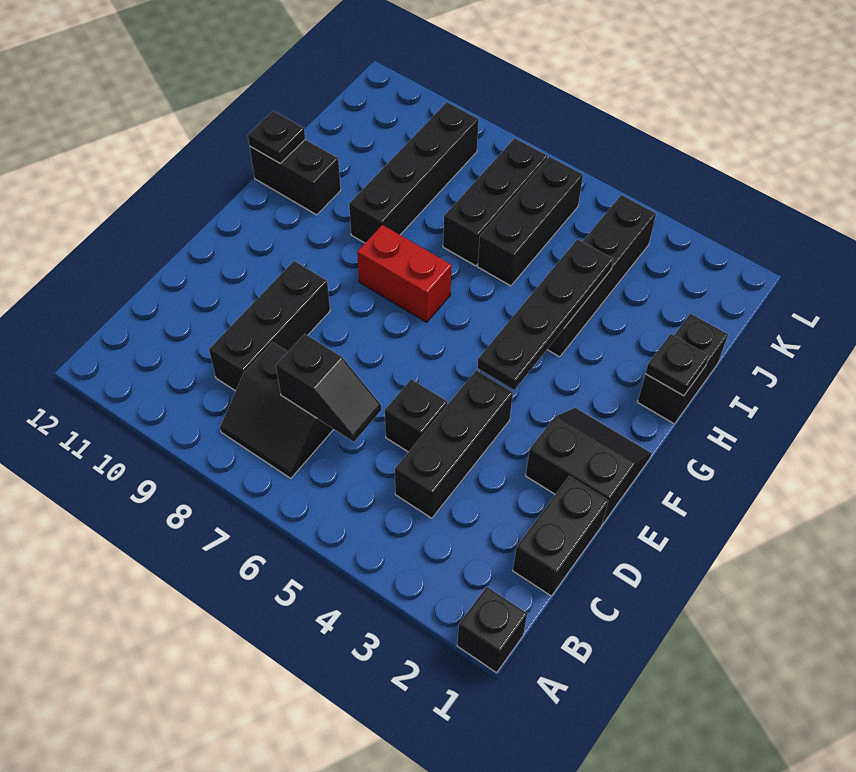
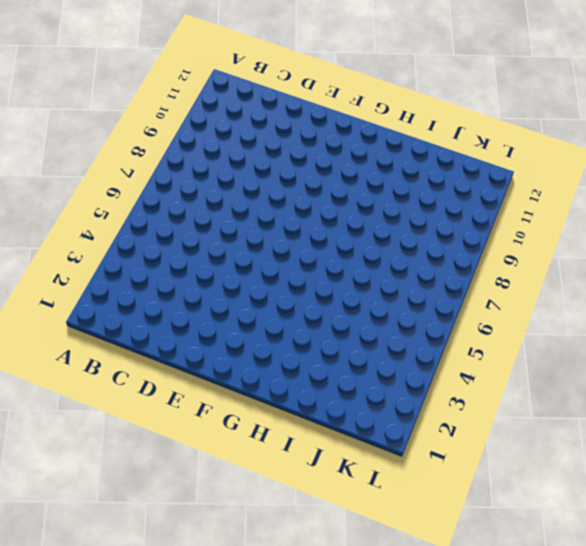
none -> black 1x1 brick [457,587,527,673]
none -> black 2x2 slope [220,342,334,478]
none -> black 1x2 brick [513,476,609,596]

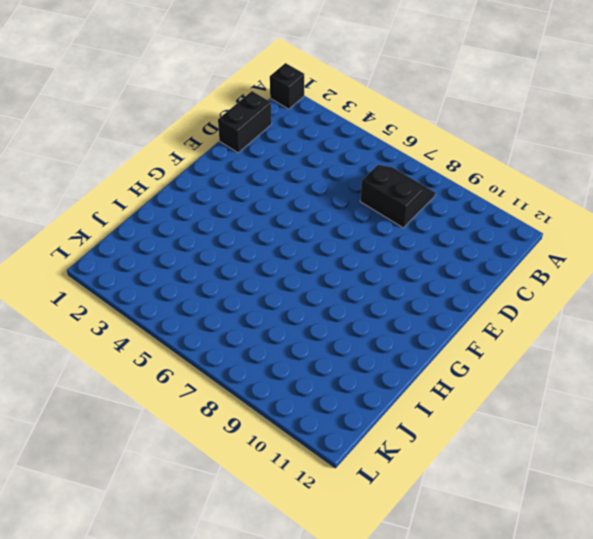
none -> black 1x3 brick [395,370,513,518]
none -> black 1x3 brick [209,261,330,391]
none -> black 1x1 brick [385,379,447,452]

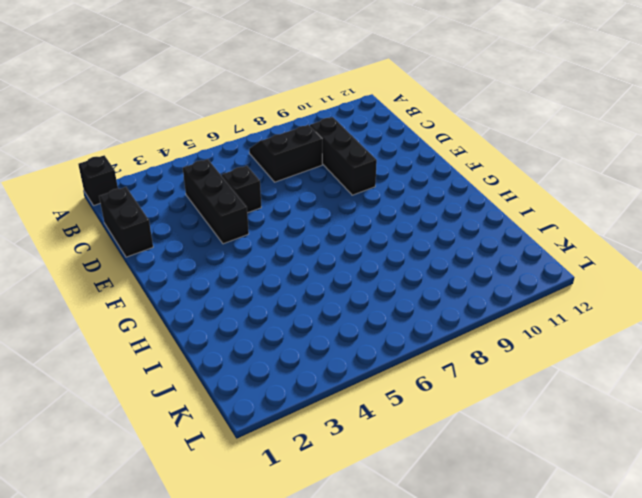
none -> black 2x2 slope [526,408,652,524]
none -> red 1x2 brick [357,225,452,322]
none -> black 1x2 brick [638,314,728,424]

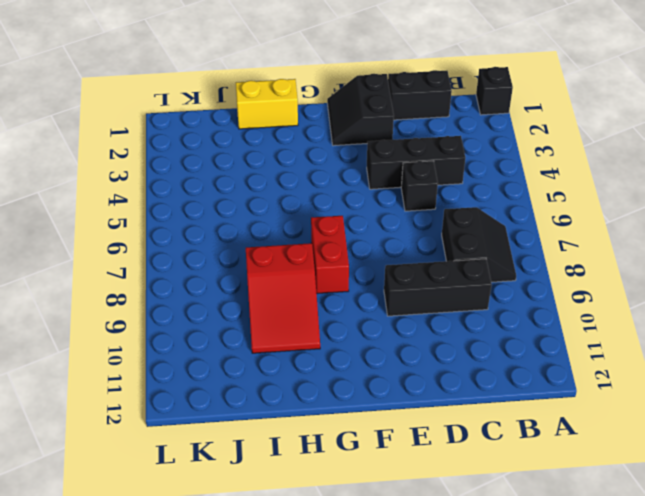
yellow 1x2 brick [236,79,298,129] -> black 1x2 brick [638,314,728,424]
red 2x3 slope [246,243,320,353] -> black 1x4 brick [349,102,479,243]
none -> black 1x4 brick [547,195,656,357]
none -> black 1x2 brick [250,140,341,215]
none -> black 1x3 brick [478,157,583,286]

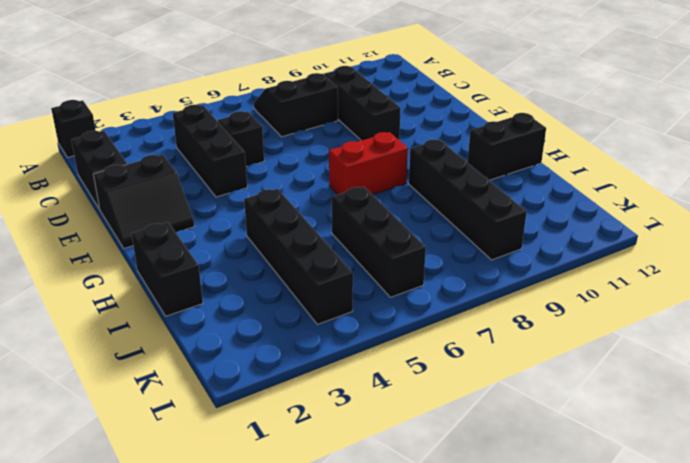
none -> black 1x3 brick [443,138,548,266]
none -> black 1x2 slope [276,334,381,442]
none -> black 1x4 plate [477,239,613,390]

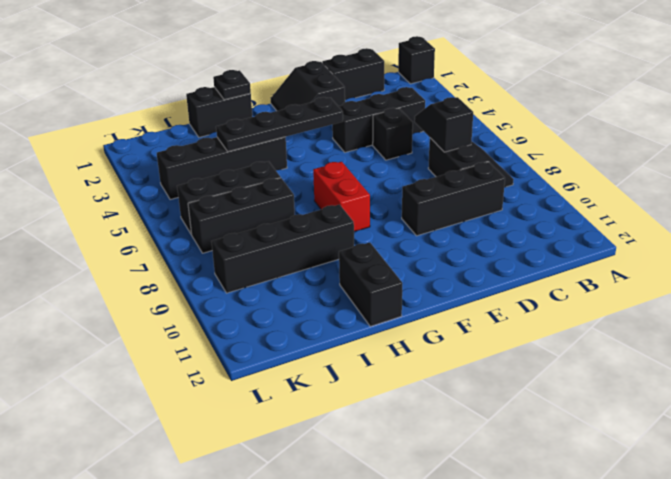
none -> black 1x1 plate [248,111,305,163]

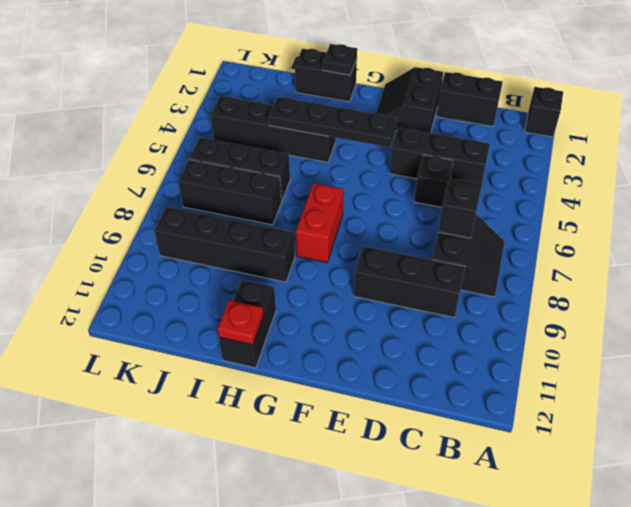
red 1x1 plate [217,300,264,345] -> black 1x1 plate [248,111,305,163]

